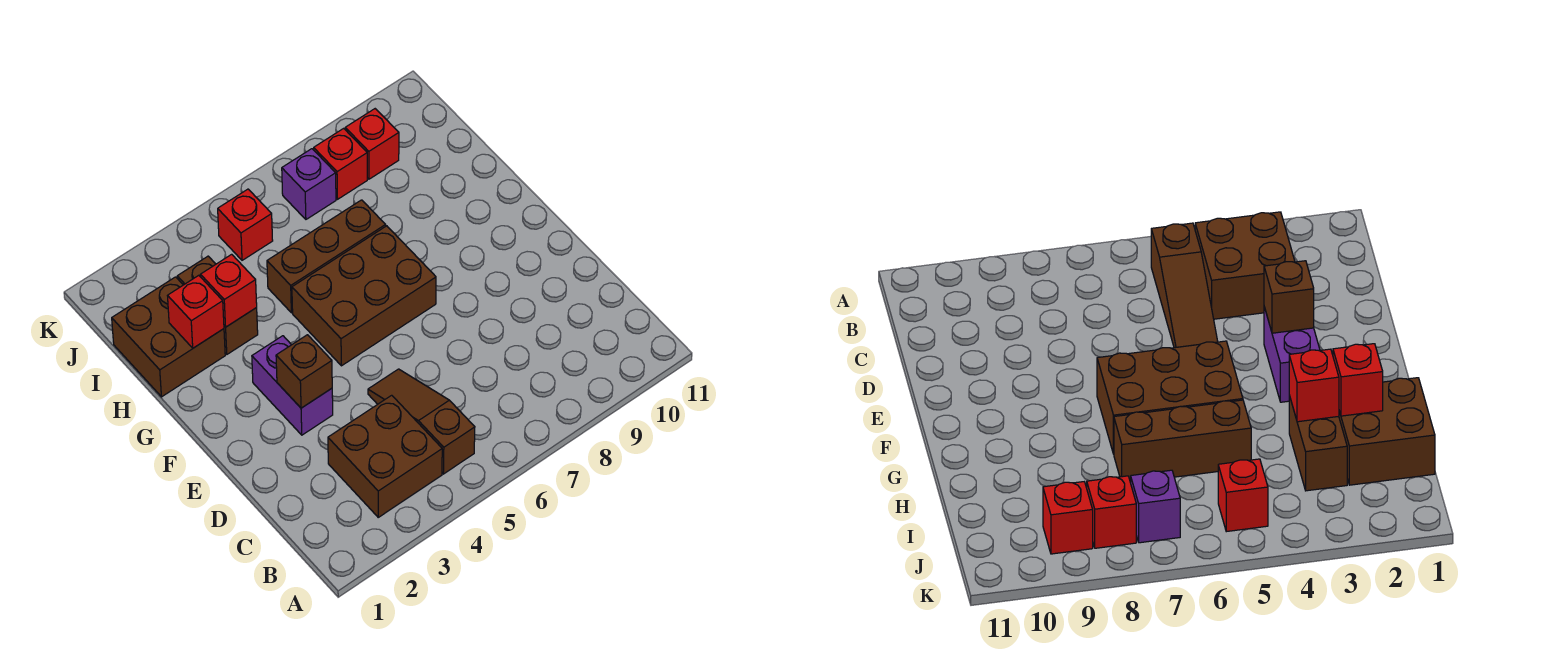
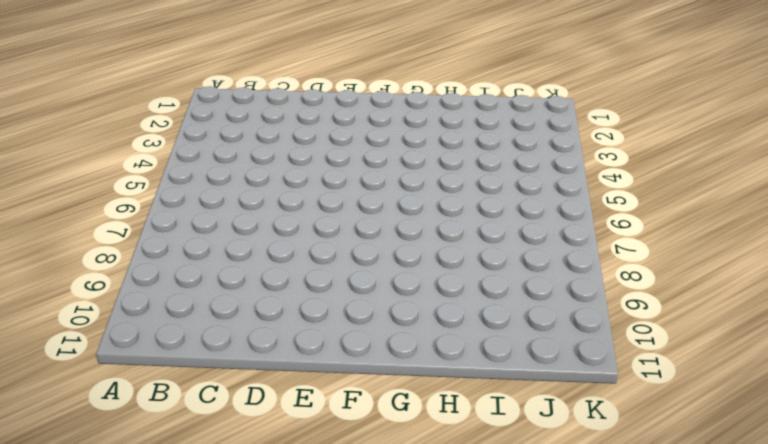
none -> brown 2x2 brick [328,395,442,517]
none -> brown 1x3 slope [368,369,475,474]
none -> purple 1x2 brick [252,336,333,435]

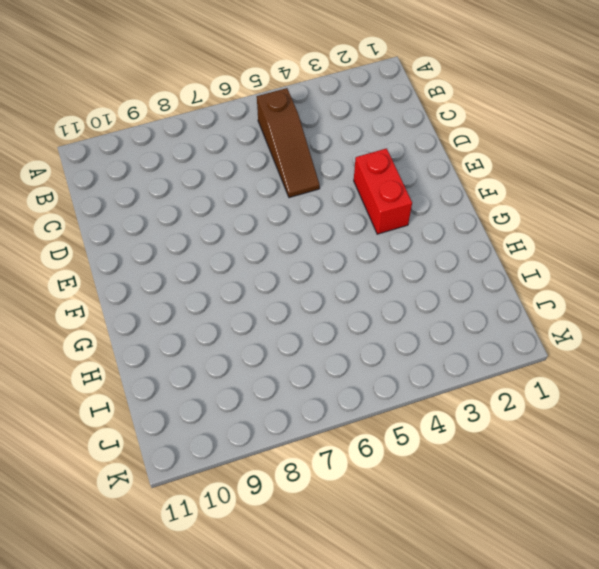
red 1x2 brick [354,148,412,234] -> purple 1x2 brick [252,336,333,435]
none -> brown 2x2 brick [328,395,442,517]
none -> brown 2x3 brick [292,226,436,366]
none -> brown 2x2 brick [112,277,225,397]

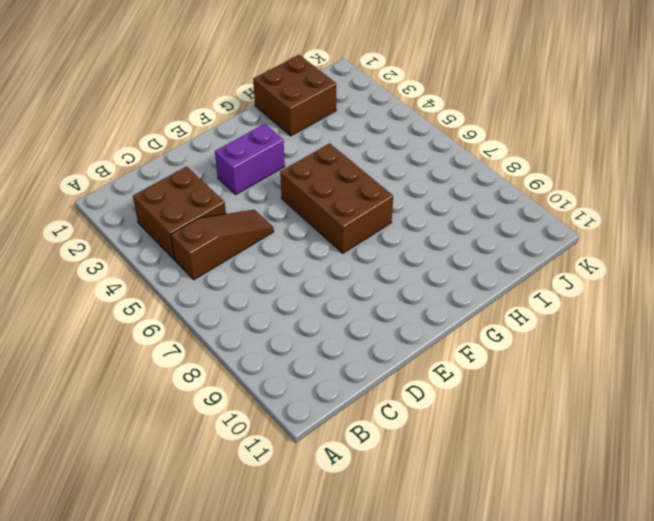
none -> brown 1x2 brick [177,256,258,354]
none -> brown 1x3 brick [267,200,386,313]
none -> red 1x1 brick [218,189,273,260]

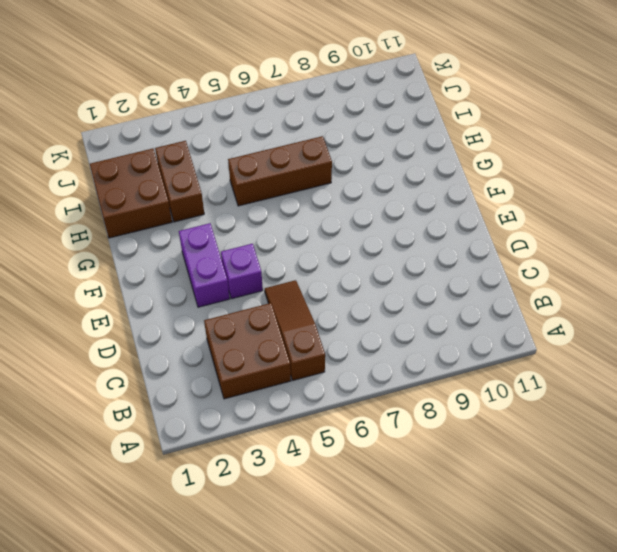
purple 1x1 brick [221,244,263,299] -> purple 1x1 brick moved to [282,149,336,219]
none -> brown 2x3 brick [292,226,436,366]
none -> red 1x1 brick [218,189,273,260]
none -> red 1x1 brick [314,128,367,199]

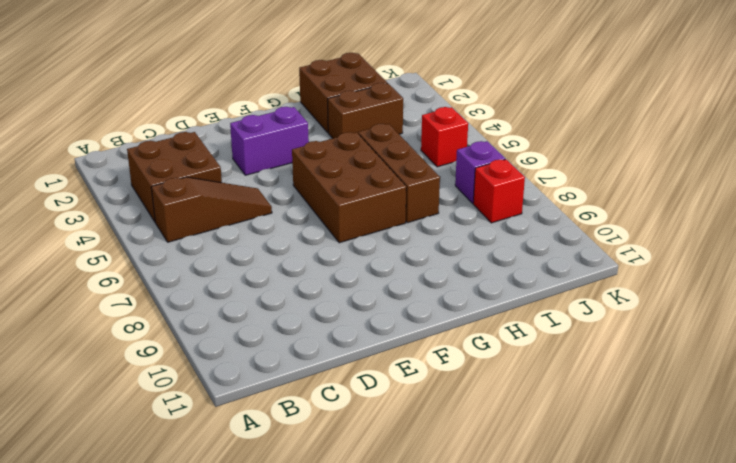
none -> red 1x1 brick [345,109,399,179]
none -> brown 1x1 brick [276,335,332,408]
none -> red 1x1 brick [168,275,224,348]

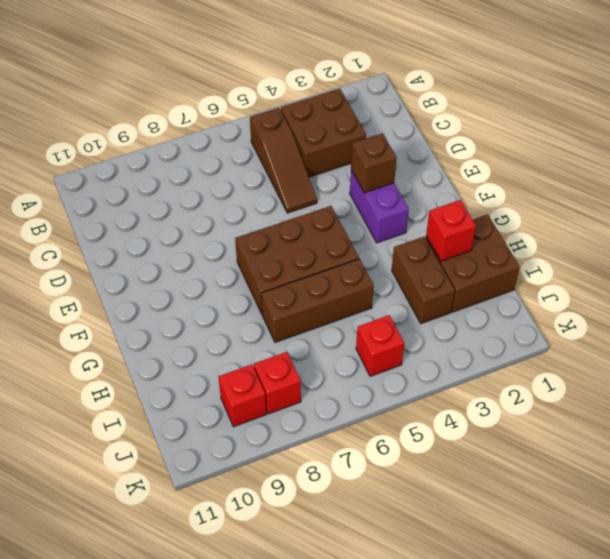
none -> purple 1x1 brick [282,149,336,219]
none -> red 1x1 brick [201,254,257,327]

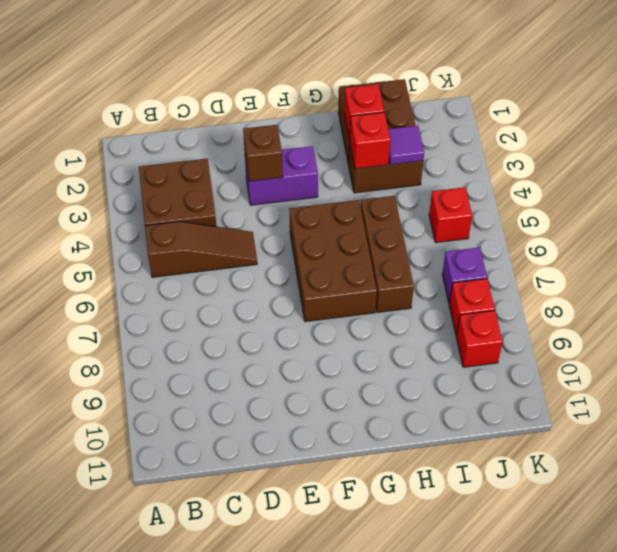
purple 1x1 tile [388,126,424,165] -> none

